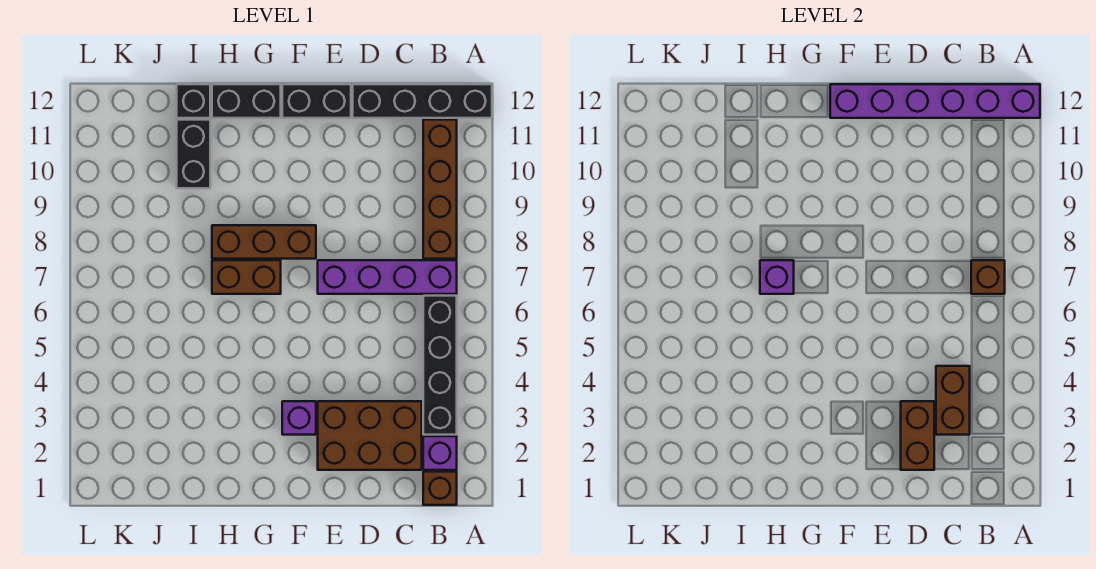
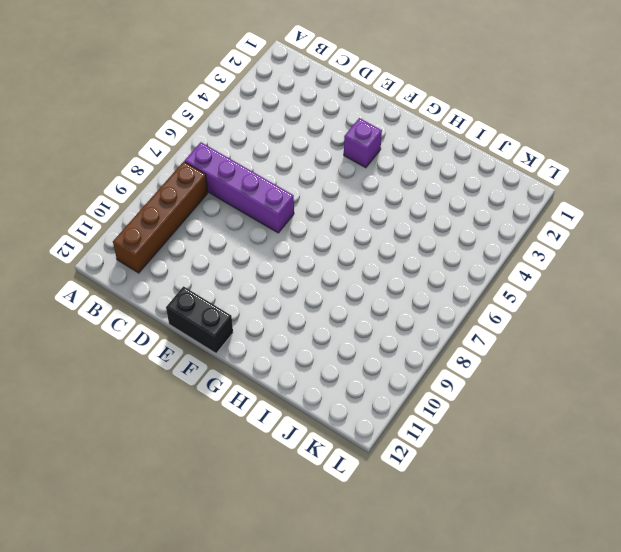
none -> black 1x4 brick [353,84,492,118]
none -> brown 1x1 brick [423,472,457,505]
none -> purple 1x1 brick [423,436,457,470]

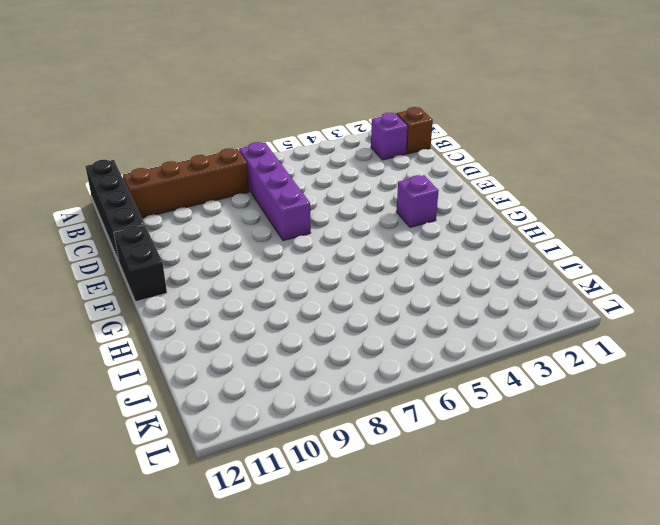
none -> black 1x4 brick [423,296,457,435]
none -> brown 2x3 brick [318,401,422,470]
none -> brown 1x3 brick [212,225,316,259]

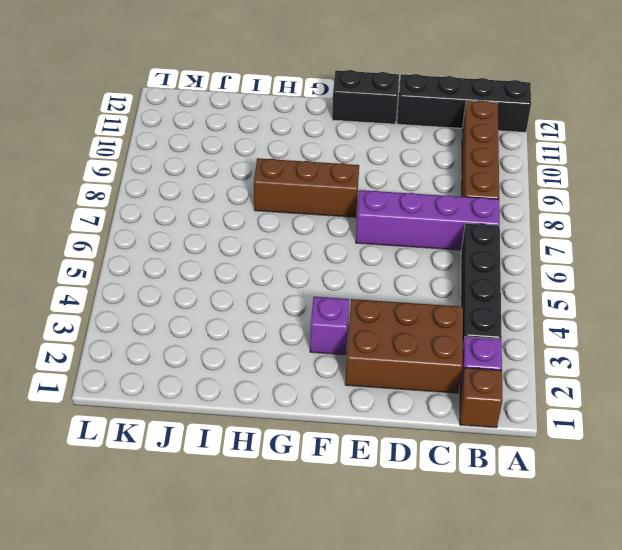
none -> brown 1x2 brick [212,260,281,294]
none -> black 1x2 brick [212,84,281,118]
none -> black 1x2 brick [177,120,210,188]

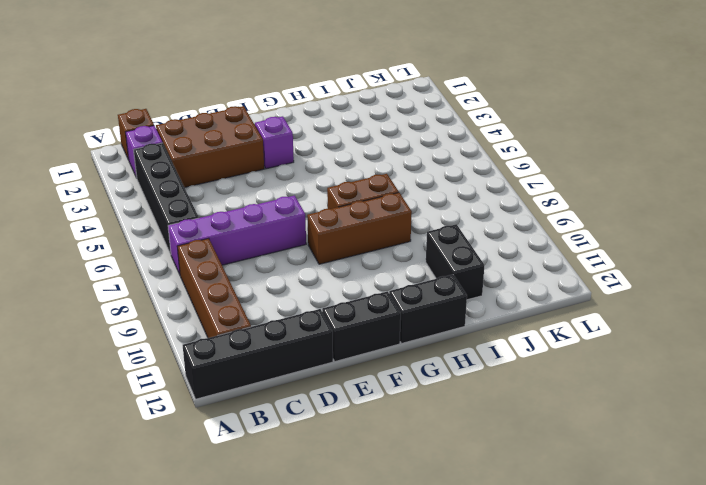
none -> black 1x1 brick [177,84,210,118]
none -> purple 1x6 brick [830,84,1040,118]
none -> brown 1x1 brick [971,260,1005,294]

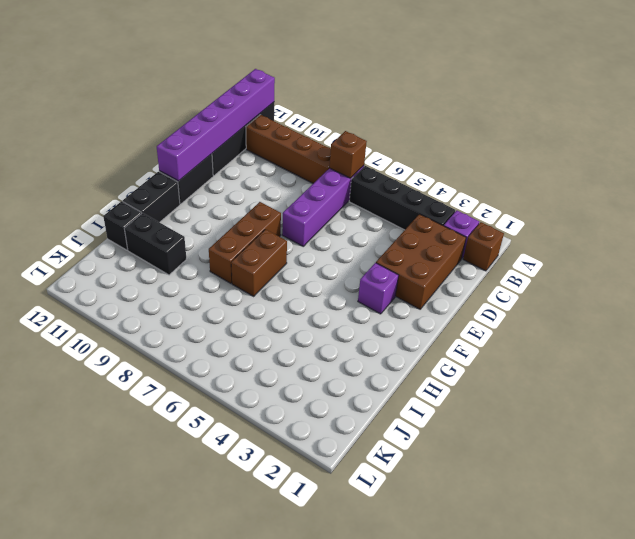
none -> brown 1x2 brick [936,366,970,435]
none -> brown 1x2 brick [901,401,934,470]
none -> purple 1x1 brick [760,260,794,294]

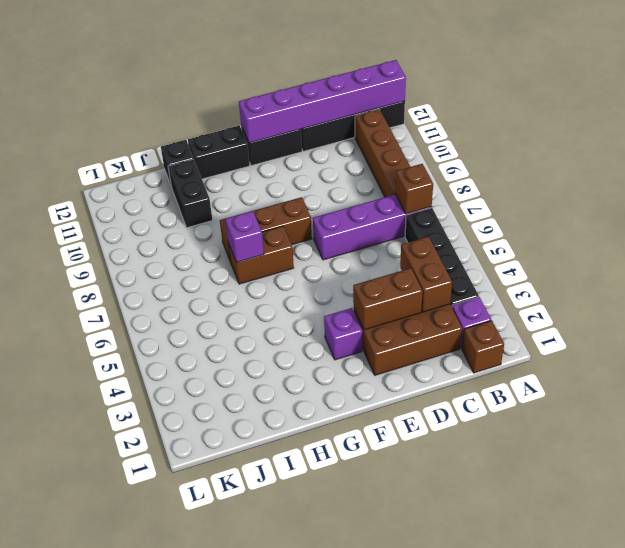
brown 1x2 brick [353,268,423,330] -> brown 1x2 brick turned to [901,401,934,470]

